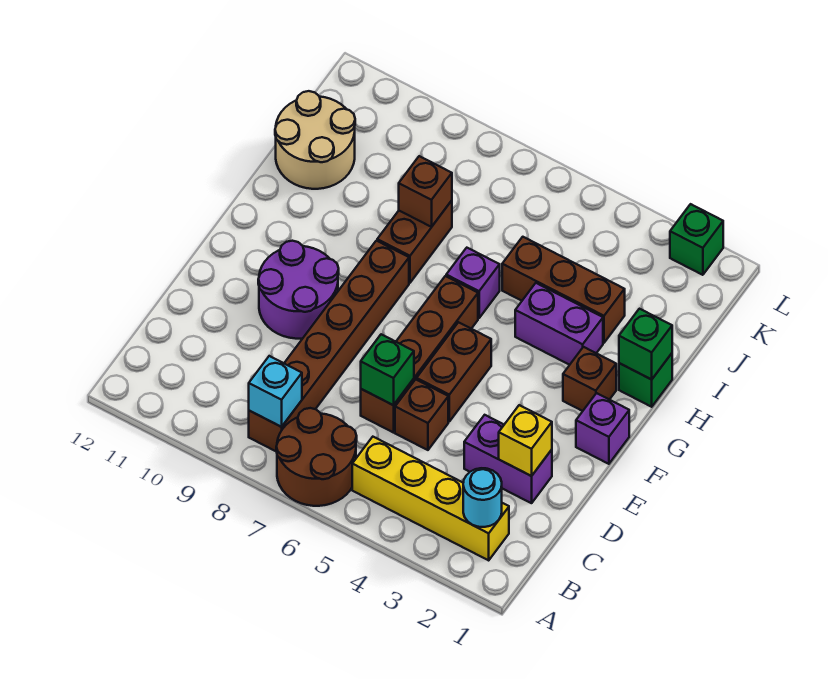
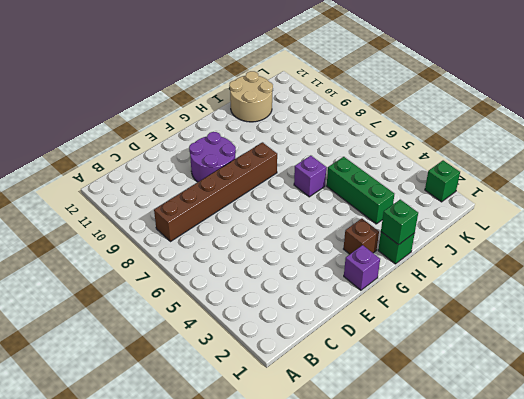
green 1x3 brick [327,157,394,224] -> brown 1x3 brick [502,237,625,343]
none -> brown 2x2 round brick [276,408,357,506]
none -> yellow 1x4 brick [352,437,509,560]
none -> purple 1x2 brick [464,415,552,503]

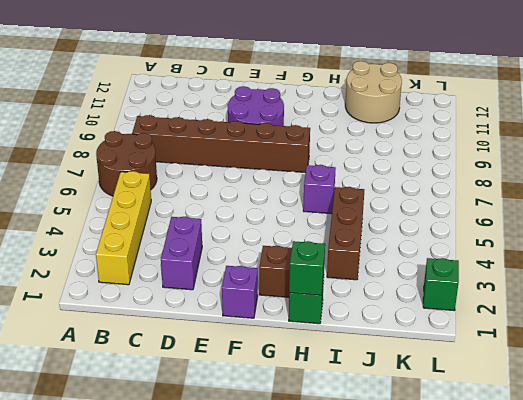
none -> brown 1x1 brick [395,379,448,450]
none -> brown 1x4 brick [361,276,478,433]
none -> brown 1x2 brick [417,322,491,421]

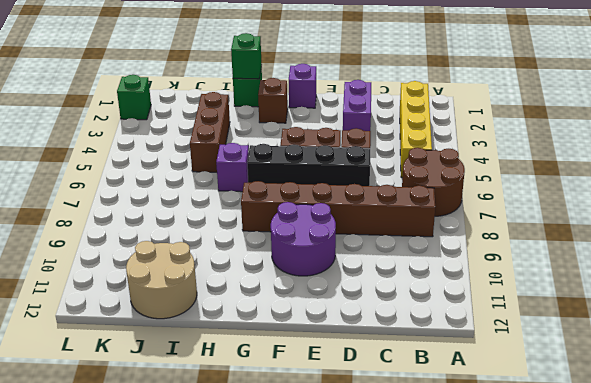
black 1x4 brick [247,144,370,186] -> brown 1x4 brick [361,276,478,433]
none -> purple 1x2 brick [515,283,603,365]
none -> brown 1x2 brick [377,201,452,283]
none -> cyan 1x1 round brick [463,468,502,527]

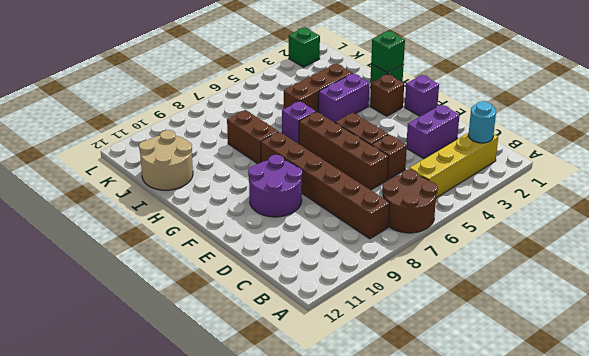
none -> cyan 1x1 brick [249,356,302,427]
none -> yellow 1x1 brick [499,405,552,476]
none -> green 1x1 brick [361,334,414,405]

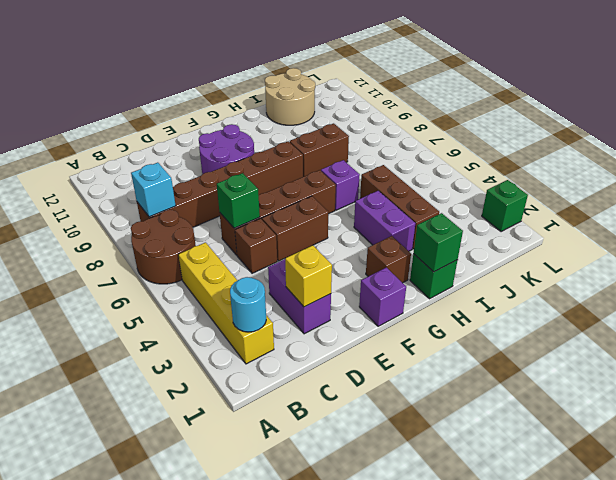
none -> brown 1x1 brick [399,156,452,227]

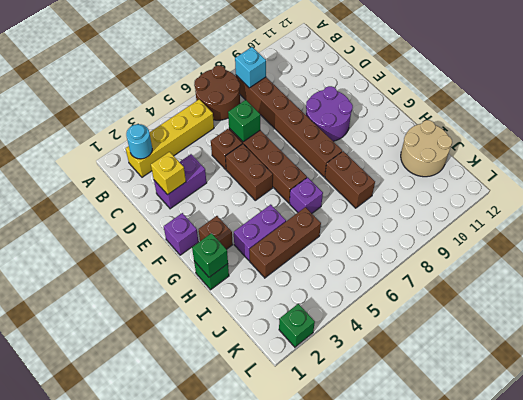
none -> brown 1x1 brick [399,156,452,227]

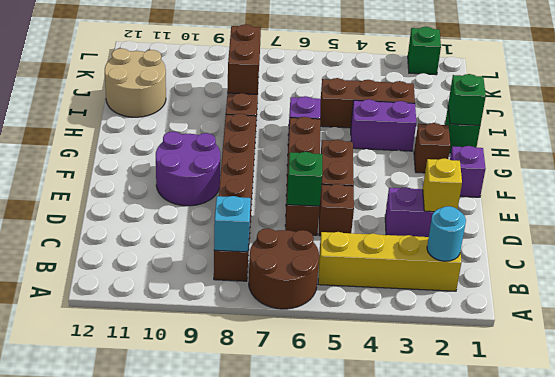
brown 1x2 brick [227,25,261,94] -> brown 1x1 brick [399,156,452,227]

